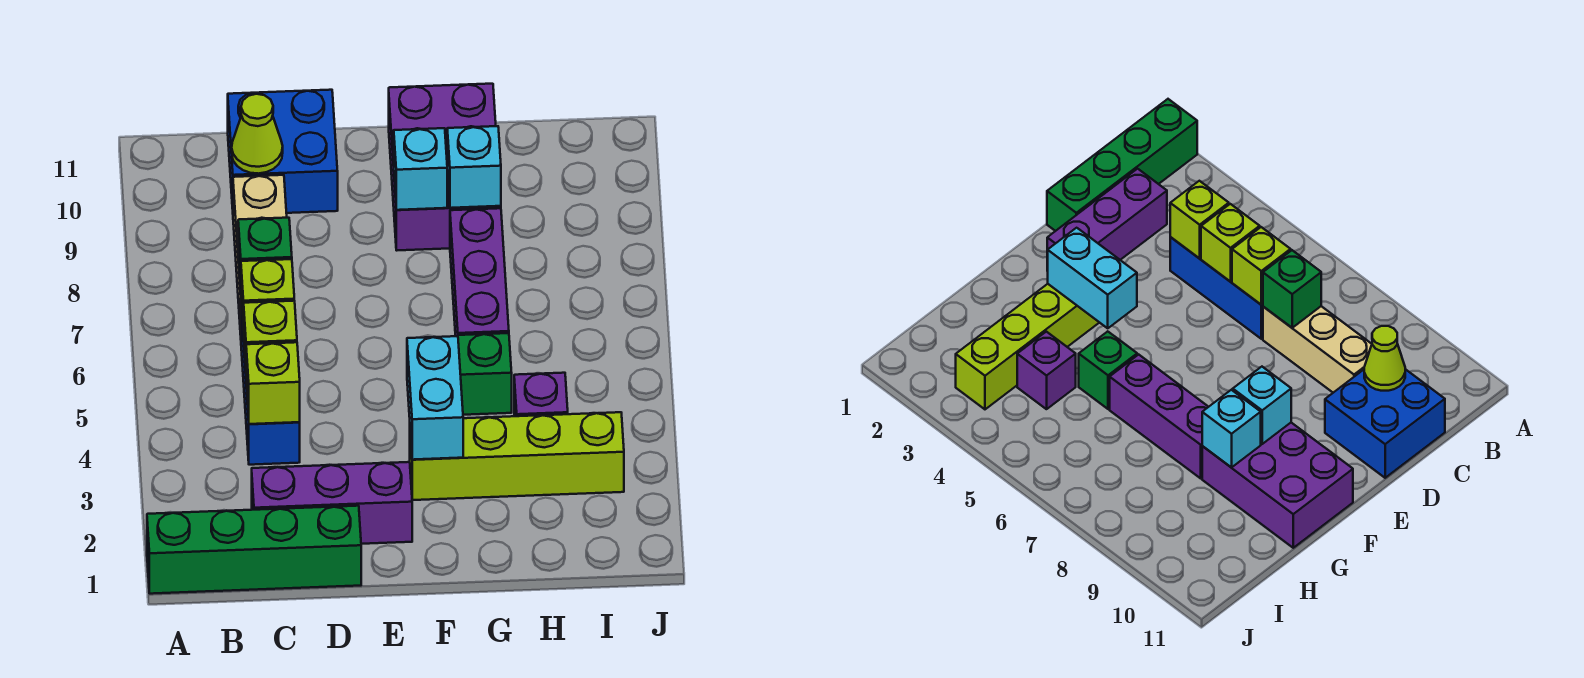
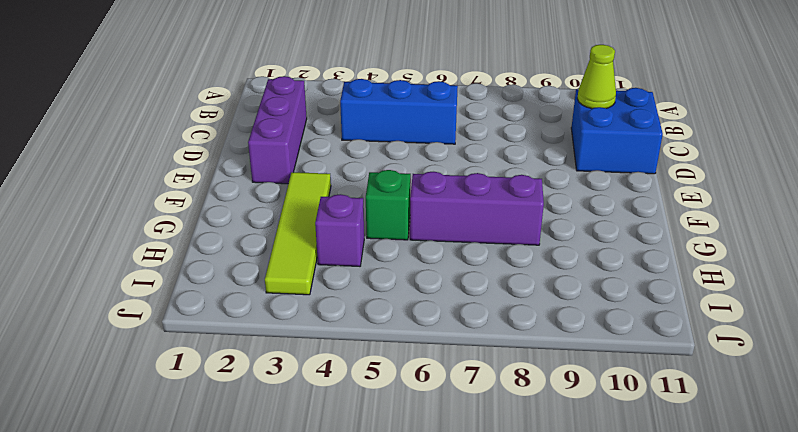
lime 1x4 tile [265,172,331,295] -> lime 1x4 brick [410,412,624,500]
none -> green 1x4 brick [147,506,361,594]
none -> tan 1x3 brick [233,175,287,335]
none -> purple 2x3 brick [389,84,501,250]

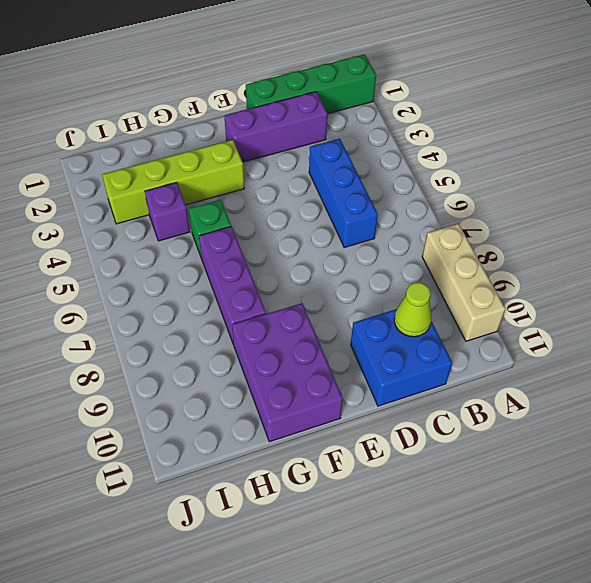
tan 1x3 brick [422,224,506,341] -> tan 1x3 brick moved to [233,175,287,335]
none -> lime 1x1 brick [246,342,300,424]
none -> lime 1x1 brick [244,301,297,373]
none -> lime 1x1 brick [241,259,294,341]

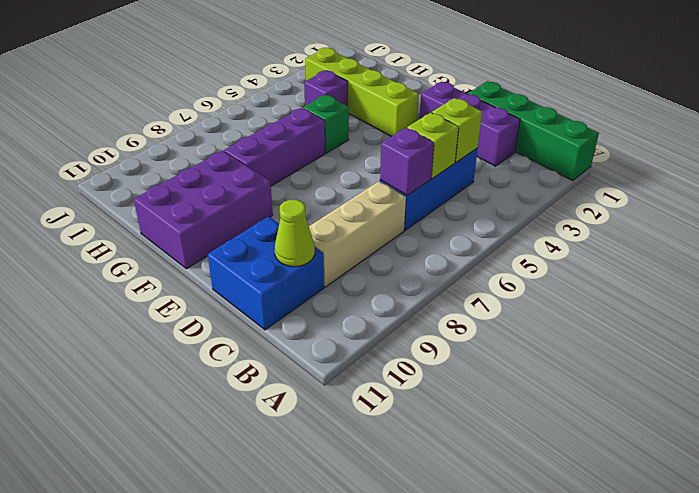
purple 1x1 brick [380,128,434,195] -> lime 1x1 brick [241,259,294,341]
none -> green 1x1 brick [238,218,292,294]
none -> cyan 1x2 brick [407,336,463,460]
none -> cyan 1x1 brick [394,128,447,210]

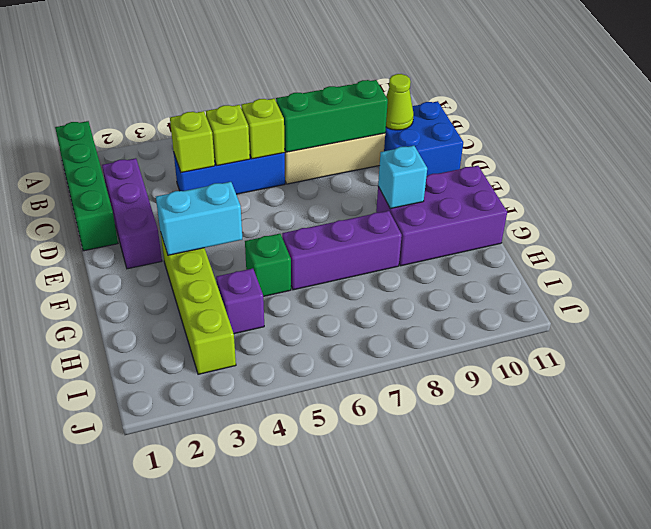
green 1x3 brick [276,80,388,152] -> green 1x1 brick [238,218,292,294]
none -> cyan 1x1 brick [447,126,501,208]

